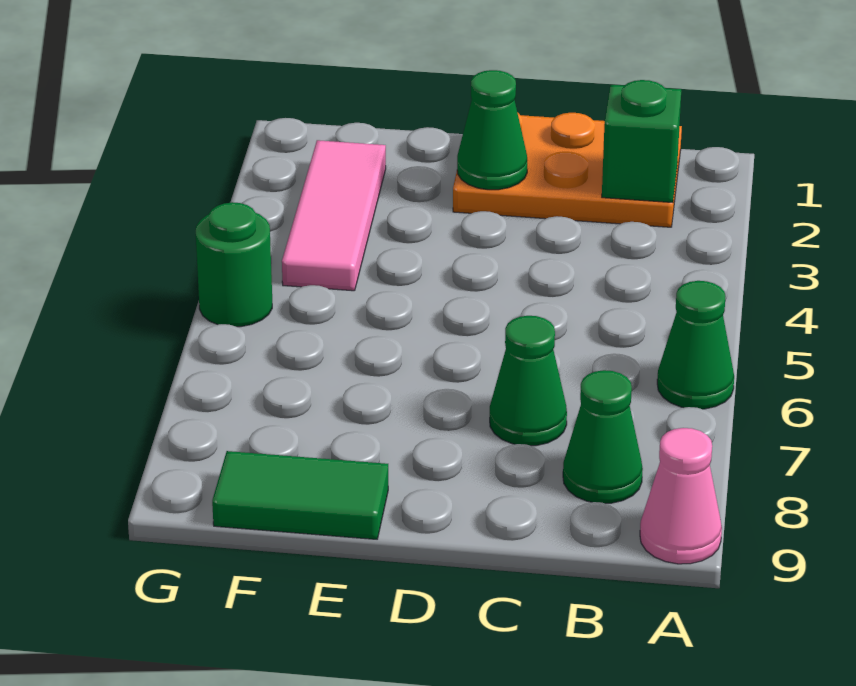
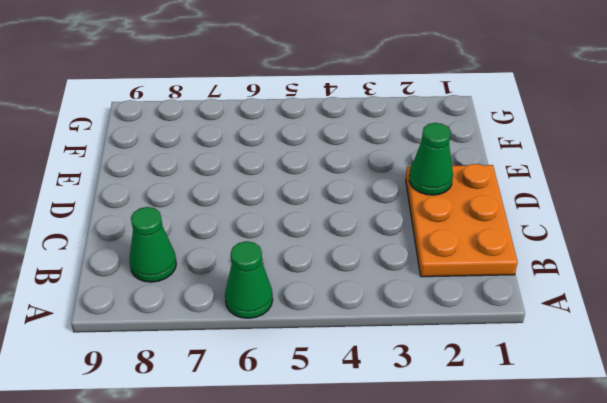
none -> pink 1x1 cone [640,428,722,564]
none -> green 1x1 cone [490,316,567,446]

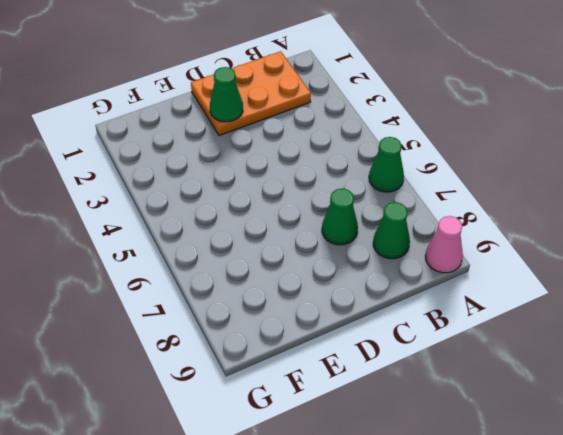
none -> green 1x2 tile [212,451,388,539]
none -> pink 1x3 tile [282,140,386,291]

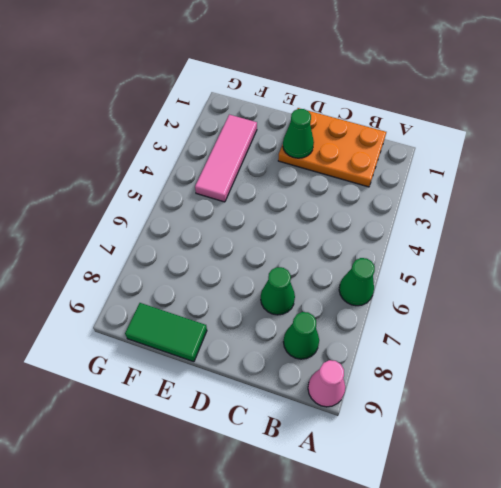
none -> green 1x1 round brick [196,202,272,327]
none -> green 1x1 brick [602,80,681,202]

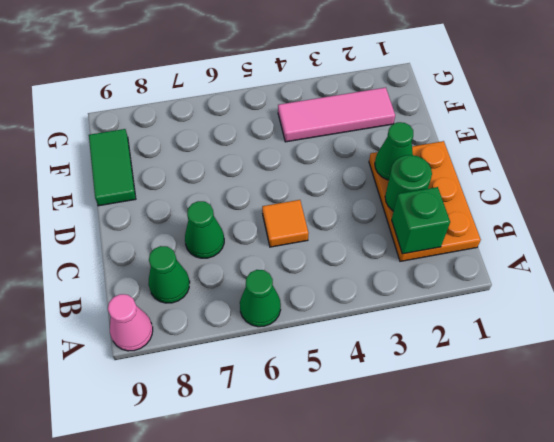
green 1x1 round brick [385,155,432,211] -> green 1x1 round brick moved to [196,202,272,327]
orange 1x1 tile [262,200,309,247] -> none

